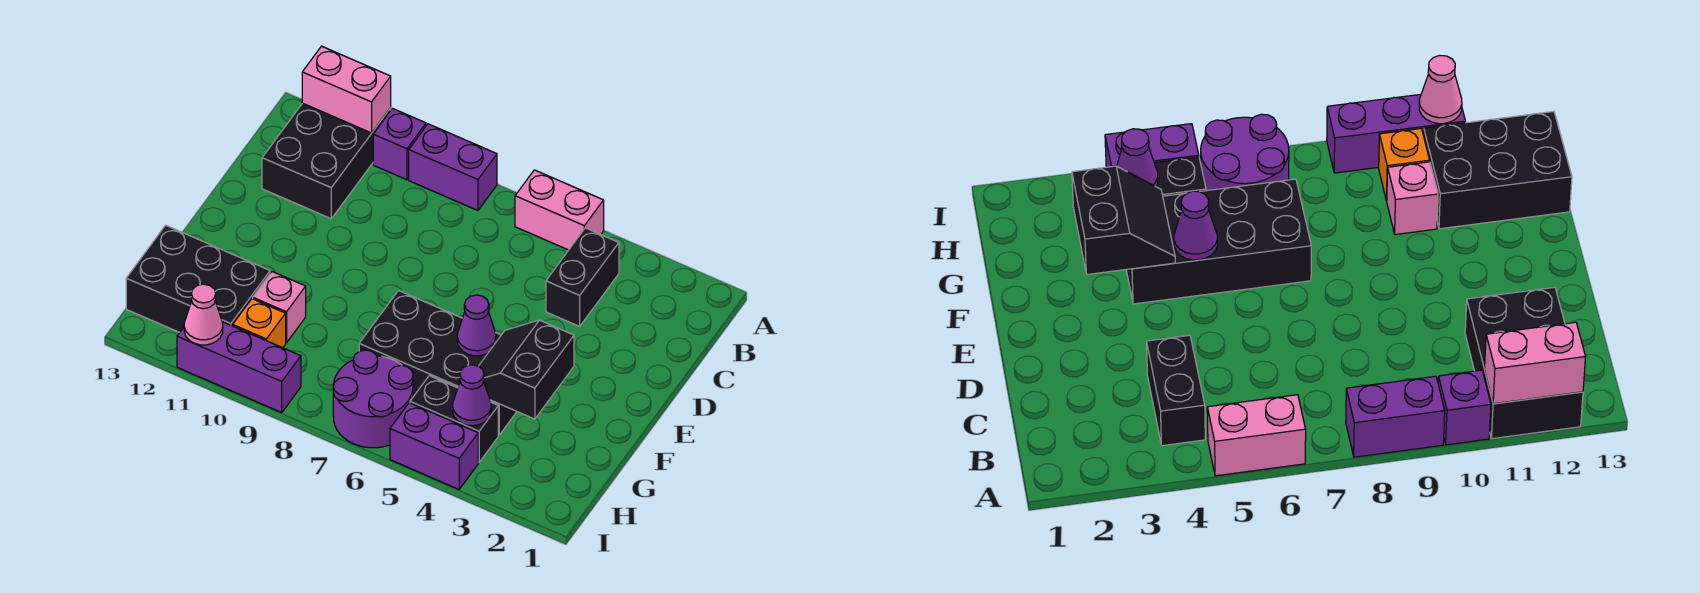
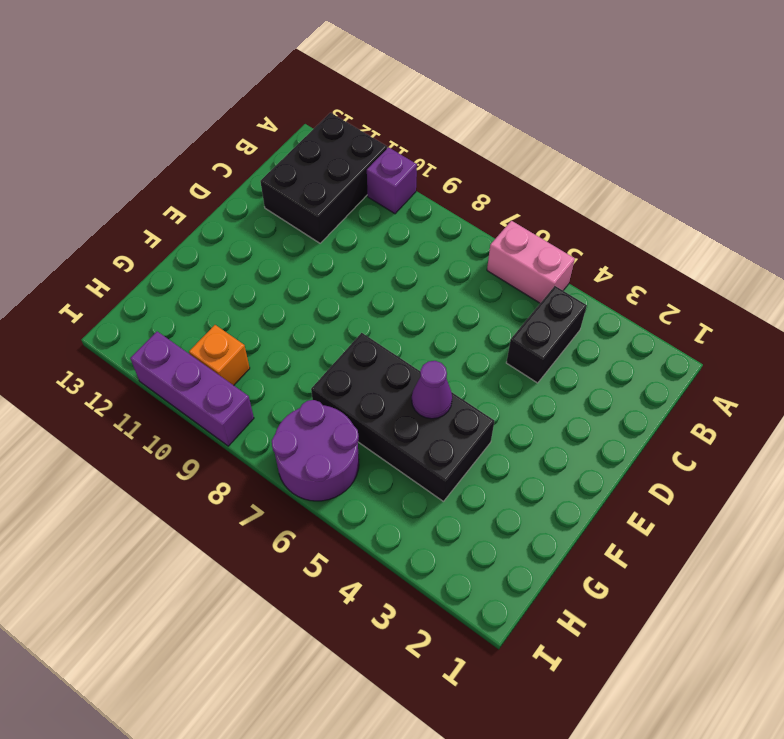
none -> purple 1x2 brick [409,124,497,211]
none -> pink 1x1 brick [253,272,306,343]
none -> black 2x3 brick [126,225,270,332]

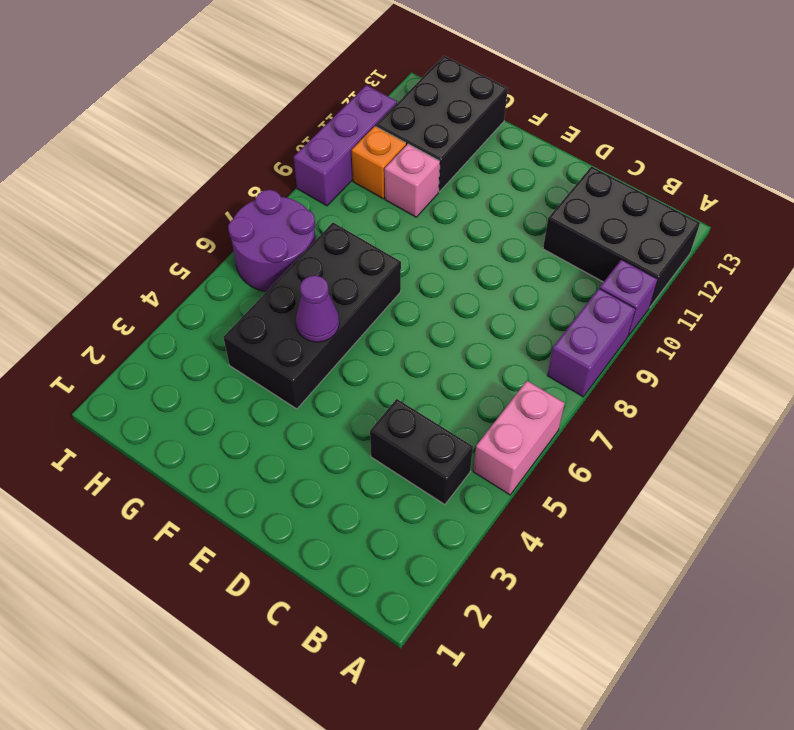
none -> black 1x2 brick [410,376,498,462]
none -> purple 1x2 brick [390,403,478,489]
none -> pink 1x2 brick [302,46,391,133]

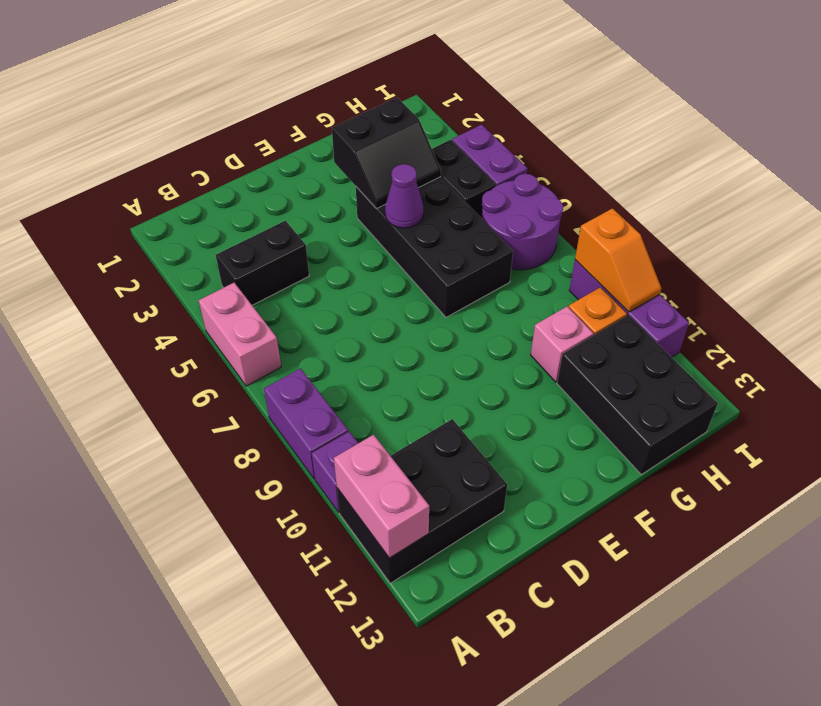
orange 1x2 slope [575,208,661,312] -> none
none -> purple 1x1 cone [453,365,491,426]
none -> pink 1x1 cone [184,284,223,345]

